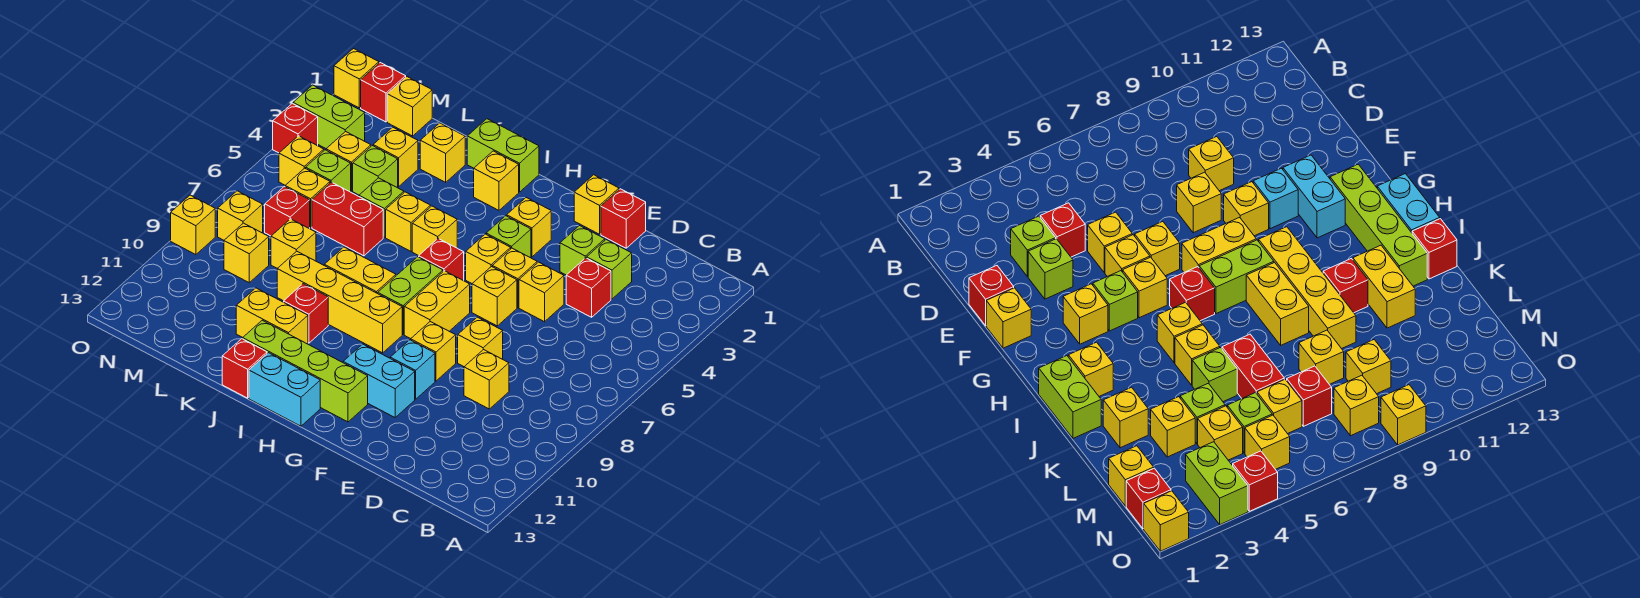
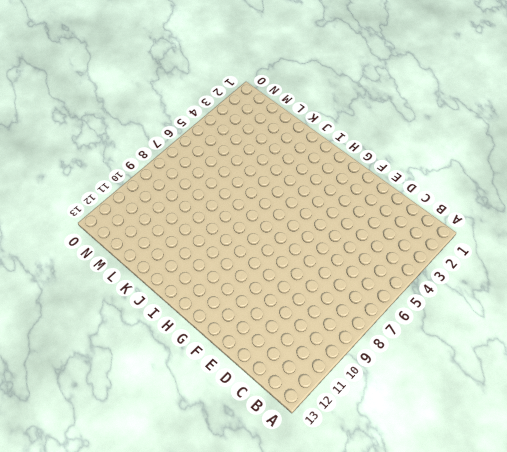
none -> lime 1x1 brick [587,240,632,299]
none -> red 1x1 brick [566,258,611,317]
none -> yellow 1x1 brick [464,349,509,409]
none -> red 1x1 brick [601,189,646,248]

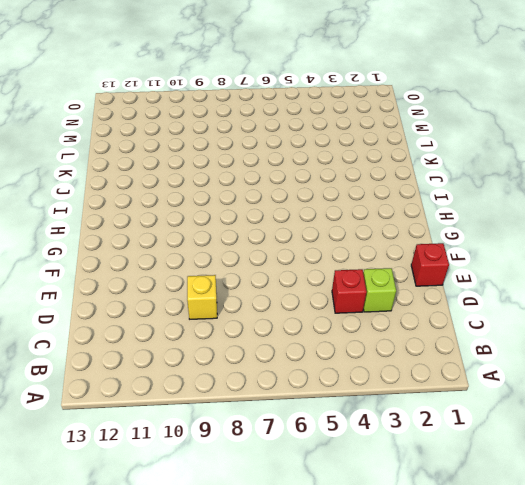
none -> lime 1x1 brick [560,226,605,275]
none -> yellow 1x1 brick [519,262,564,322]
none -> yellow 1x1 brick [458,317,503,367]
none -> yellow 1x1 brick [574,175,619,234]

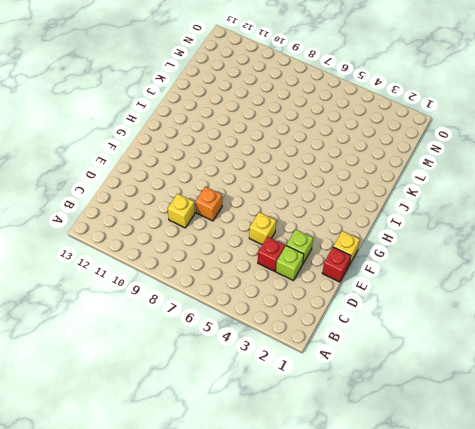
orange 1x1 brick [196,187,222,221] -> yellow 1x1 brick [458,317,503,367]
none -> yellow 1x1 brick [492,248,537,308]
none -> yellow 1x1 brick [472,267,517,326]
none -> yellow 1x1 brick [411,322,456,381]
none -> cyan 1x1 brick [390,340,435,399]

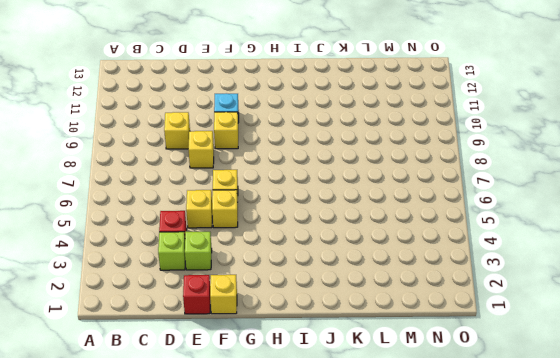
none -> cyan 1x2 brick [343,344,415,417]
none -> yellow 1x1 brick [507,198,551,257]
none -> lime 1x1 brick [486,216,531,258]
none -> yellow 1x1 brick [466,234,511,283]

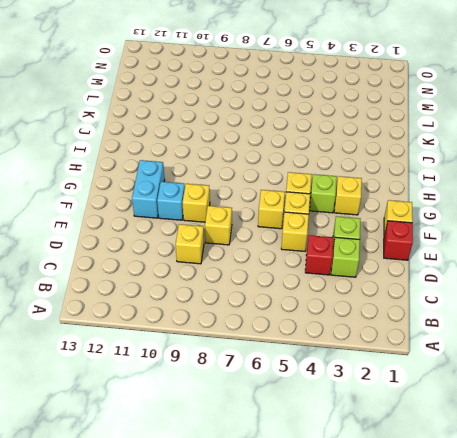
none -> yellow 1x2 brick [404,271,470,339]
none -> lime 1x4 brick [243,320,368,422]
none -> red 1x1 brick [419,238,464,281]
none -> lime 1x2 brick [378,257,443,334]

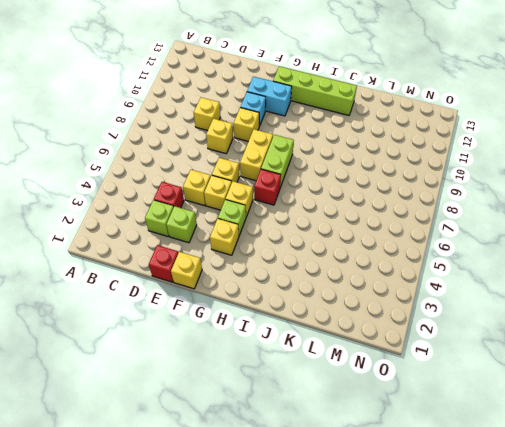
none -> yellow 1x4 brick [277,251,402,353]
none -> cyan 1x2 brick [249,353,320,426]
none -> lime 1x2 brick [467,119,539,192]
none -> yellow 1x1 brick [474,151,519,210]

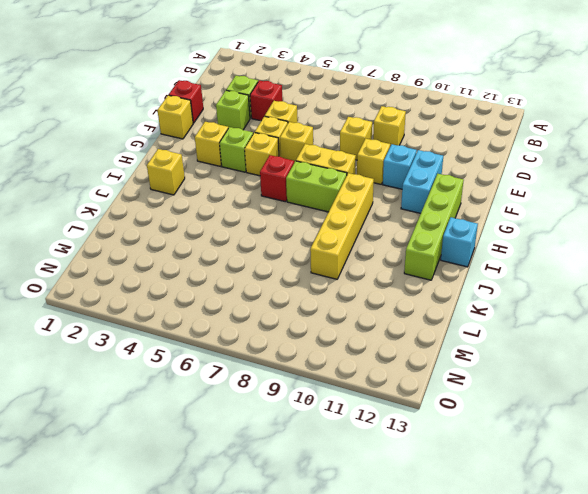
cyan 1x1 brick [441,217,478,267] -> cyan 1x2 brick [249,353,320,426]
none -> lime 1x2 brick [467,119,539,192]
none -> yellow 1x1 brick [412,206,457,256]
none -> yellow 1x2 brick [324,247,396,293]
none -> yellow 1x1 brick [386,192,431,251]

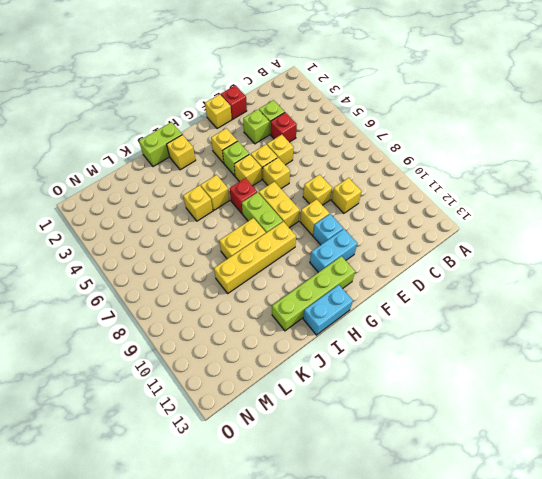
none -> red 1x1 brick [284,284,328,343]
none -> yellow 1x2 brick [236,288,308,344]
none -> red 1x1 brick [222,339,267,398]
none -> yellow 1x1 brick [420,123,465,182]

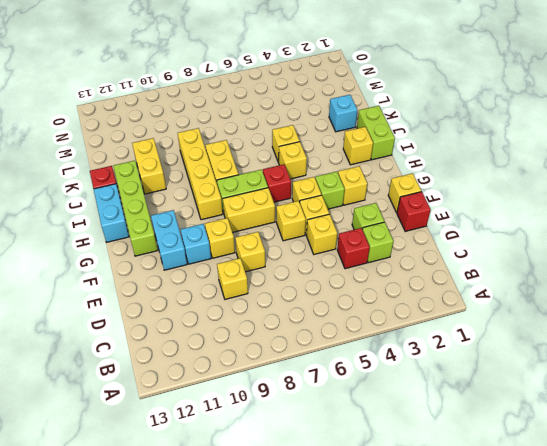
cyan 1x1 brick [329,95,357,132] -> yellow 1x1 brick [420,123,465,182]
none -> red 1x1 brick [284,284,328,343]
none -> lime 1x1 brick [359,178,404,237]
none -> red 1x2 brick [312,182,383,256]
none -> yellow 1x1 brick [373,127,418,187]

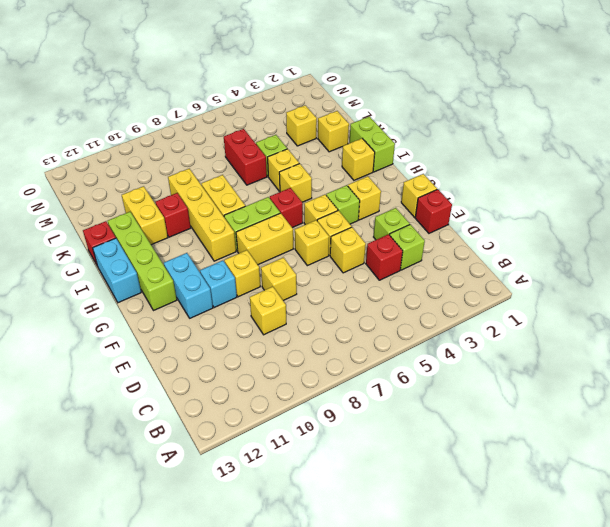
none -> lime 1x1 brick [353,146,398,195]
none -> yellow 1x1 brick [271,219,316,268]
none -> yellow 1x1 brick [387,77,432,136]
none -> yellow 1x1 brick [326,131,371,191]

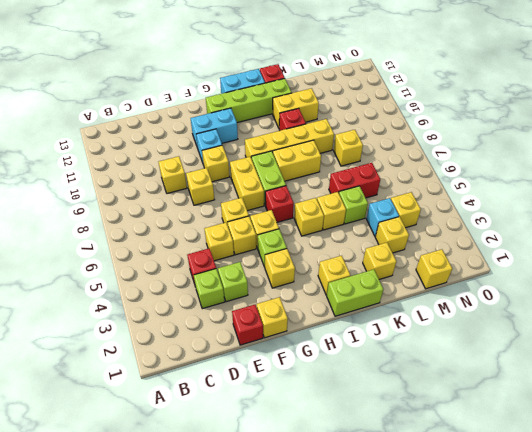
cyan 1x1 brick [366,198,399,236] -> lime 1x1 brick [353,146,398,195]
none -> lime 1x1 brick [306,150,351,192]
none -> yellow 1x1 brick [285,168,330,228]
none -> red 1x1 brick [265,187,310,236]
none -> yellow 1x1 brick [224,223,269,282]

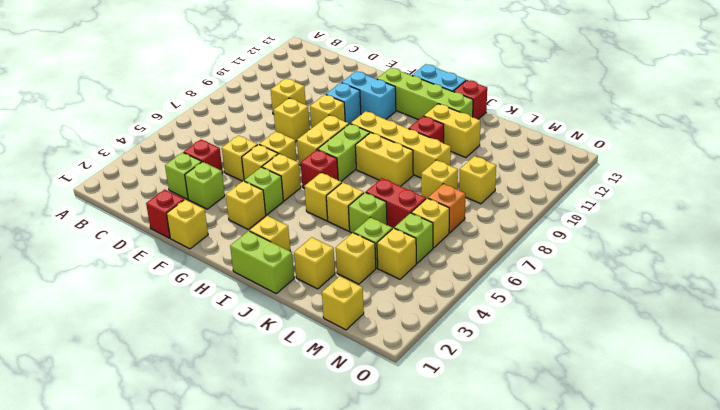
orange 1x1 brick [428,184,465,233] -> red 1x1 brick [265,187,310,236]
none -> red 1x1 brick [361,63,406,122]
none -> lime 1x2 brick [293,85,365,148]
none -> yellow 1x1 brick [279,136,324,185]
none -> yellow 1x1 brick [218,191,263,240]

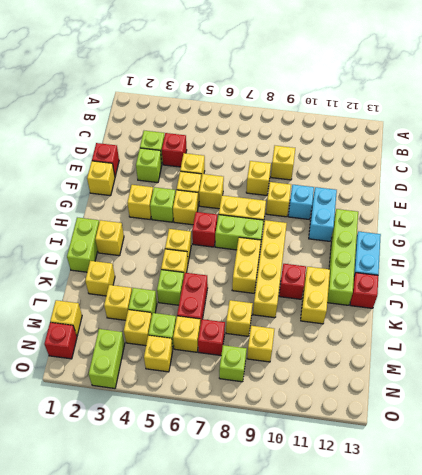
lime 1x1 brick [219,345,247,382] -> yellow 1x1 brick [218,191,263,240]
none -> yellow 1x1 brick [334,49,379,108]
none -> red 1x1 brick [273,103,318,153]
none -> yellow 1x1 brick [171,195,215,255]

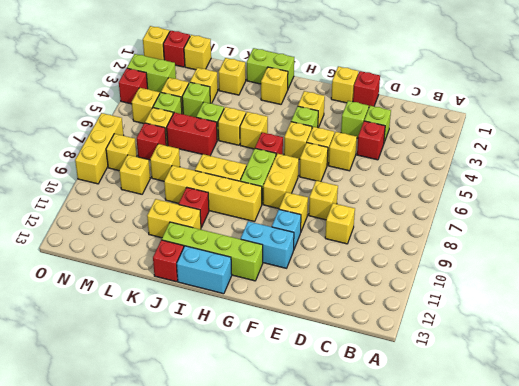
yellow 1x3 brick [75,113,124,184] -> yellow 1x1 brick [171,195,215,255]

